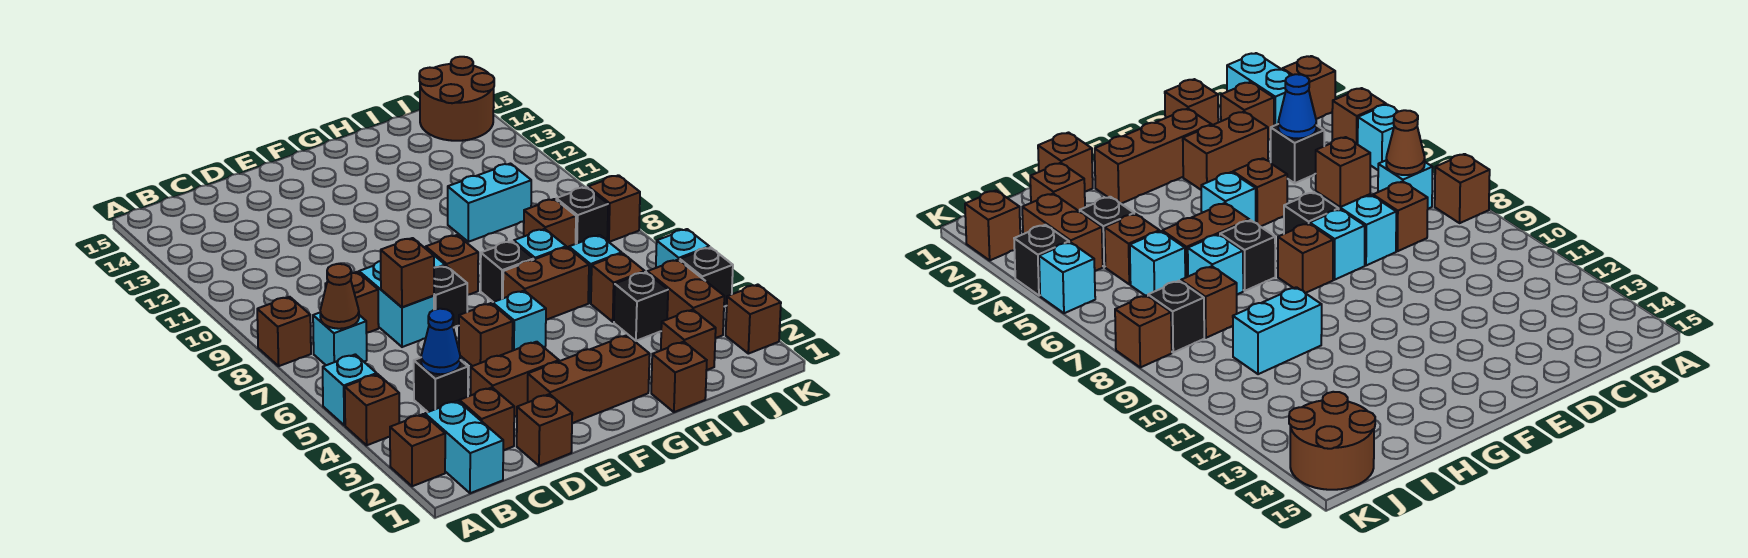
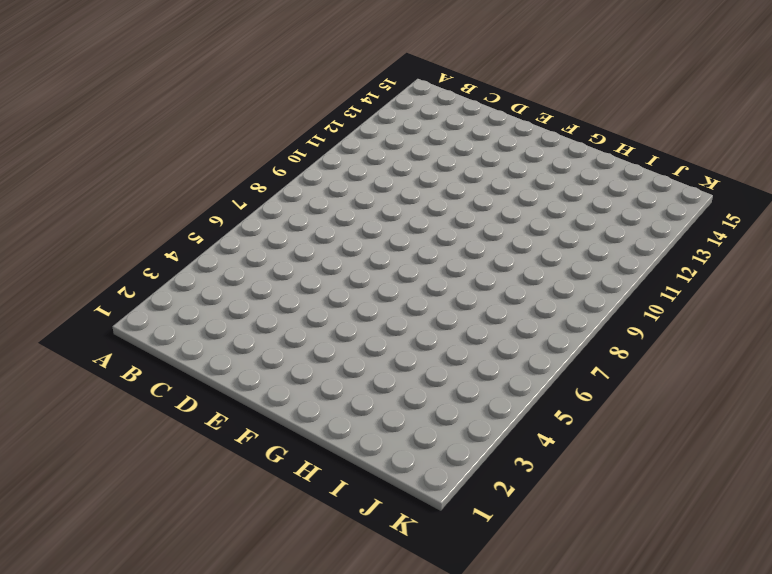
none -> brown 1x1 brick [390,414,445,486]
none -> brown 1x1 brick [345,374,399,445]
none -> cyan 1x1 brick [323,354,377,425]
none -> brown 1x1 brick [257,297,311,366]

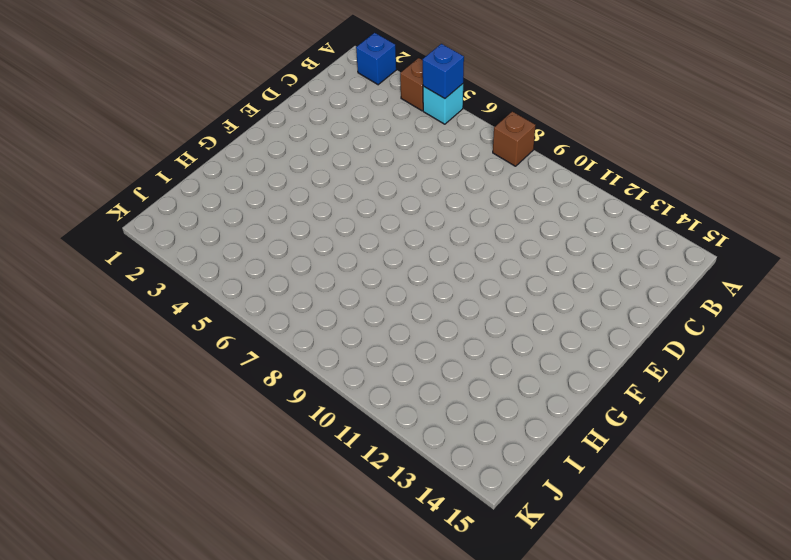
blue 1x1 brick [356,33,396,85] -> brown 1x1 brick [390,414,445,486]
blue 1x1 brick [423,44,464,99] -> none
none -> cyan 1x2 brick [425,401,503,493]
none -> cyan 1x1 brick [313,313,367,365]
none -> brown 1x1 brick [459,388,514,450]
none -> black 1x1 brick [414,358,468,412]

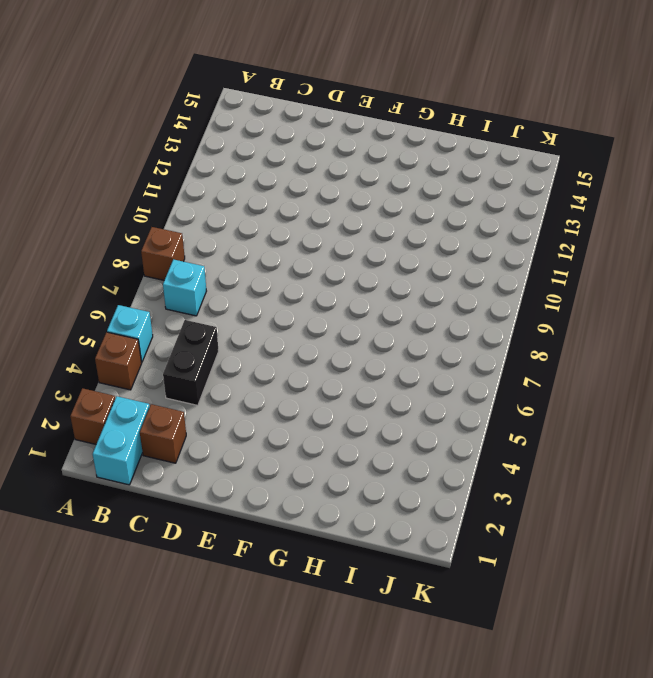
black 1x2 brick [163,320,219,405] -> black 1x1 brick [414,358,468,412]
none -> brown 1x1 brick [325,272,379,333]
none -> brown 1x1 brick [517,394,572,466]
none -> brown 1x2 brick [471,342,559,417]
none -> cyan 1x2 brick [359,261,434,347]

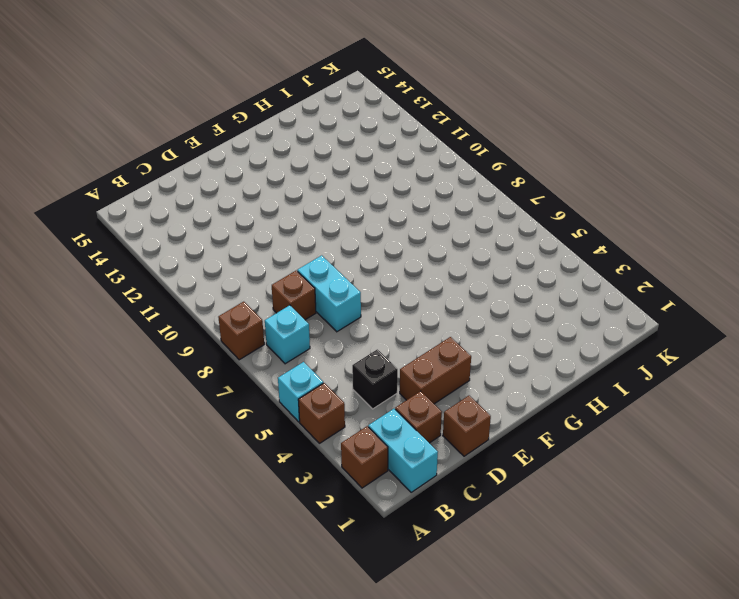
none -> brown 1x3 brick [528,335,650,423]
none -> brown 1x1 brick [459,303,513,366]
none -> black 1x1 brick [434,266,467,328]
none -> cyan 1x1 brick [1310,209,1365,280]

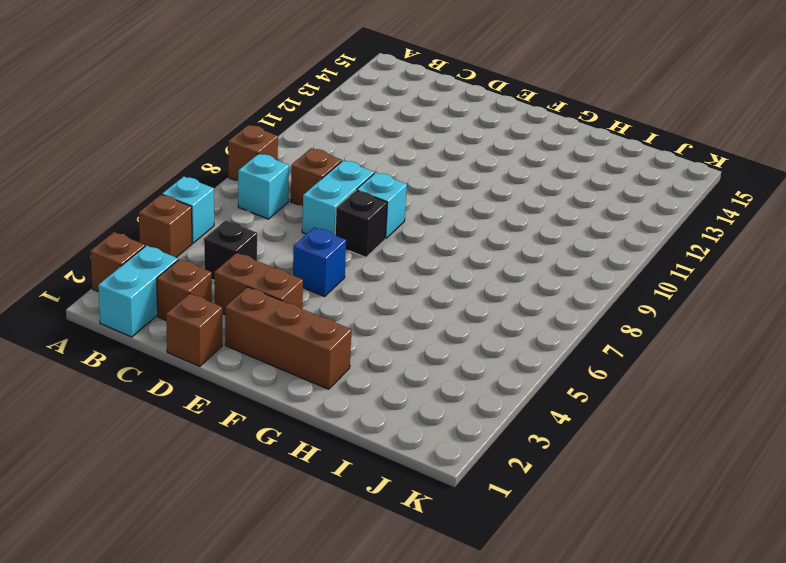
blue 1x1 brick [293,227,346,296] -> brown 1x1 brick [459,303,513,366]
none -> cyan 1x1 brick [493,291,546,351]
none -> brown 1x1 brick [426,235,478,295]
none -> brown 1x2 brick [503,247,589,320]
none -> black 1x1 brick [481,241,534,302]

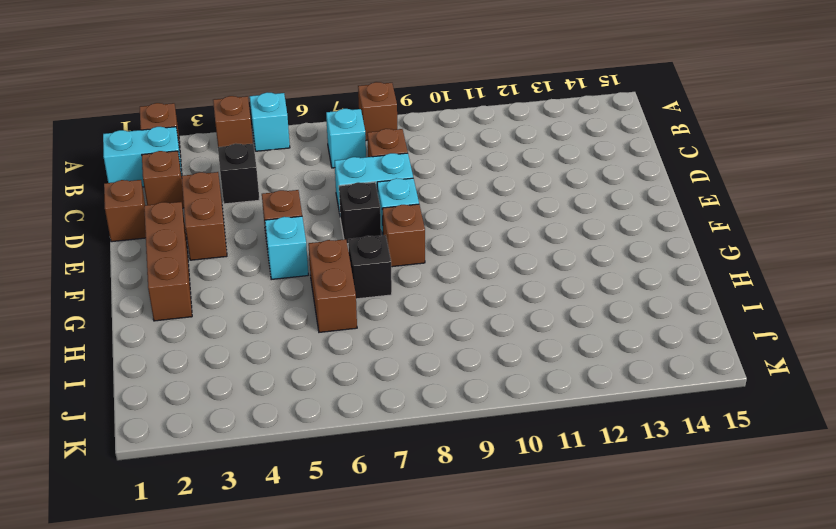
none -> brown 1x1 brick [651,342,707,412]
none -> cyan 1x1 brick [514,229,566,259]
none -> cyan 1x2 brick [448,164,531,242]
none -> brown 1x1 brick [661,310,716,370]

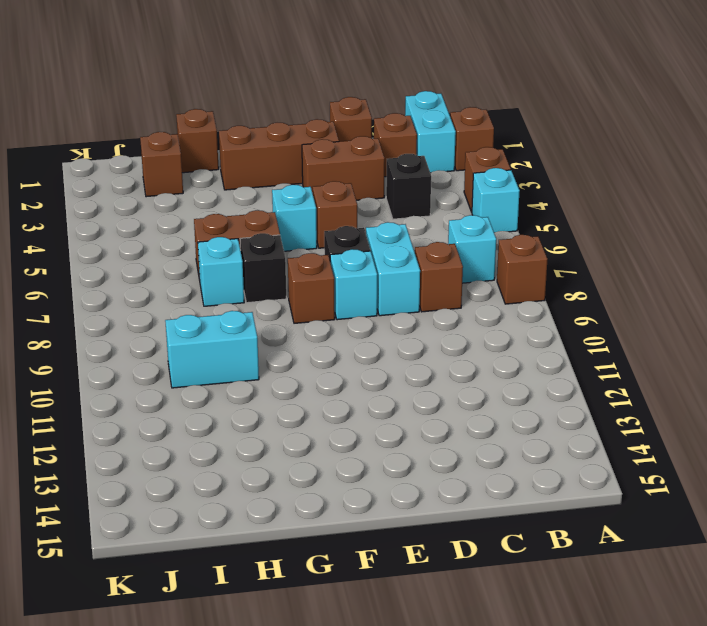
none -> black 1x1 brick [614,272,668,341]
none -> brown 1x1 brick [591,253,645,322]
none -> cyan 1x1 brick [569,235,622,303]
none -> brown 1x1 brick [524,199,576,248]

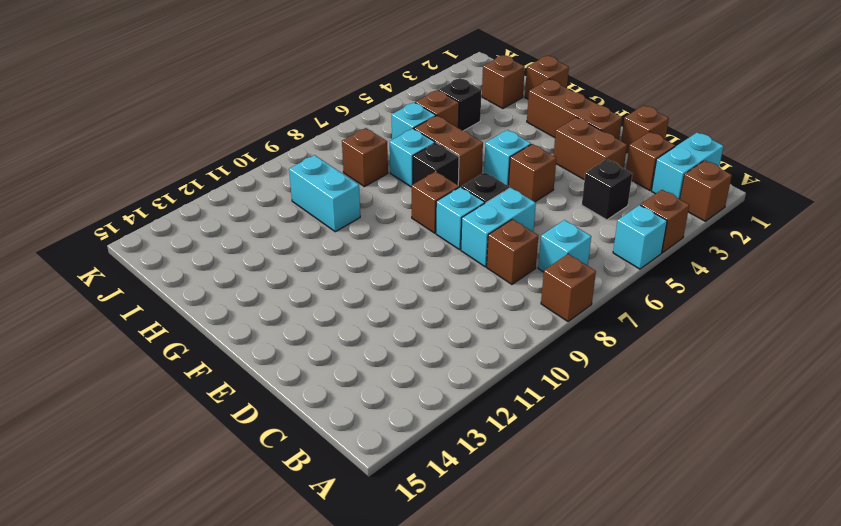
none -> brown 1x2 brick [647,260,724,338]
none -> black 1x1 brick [556,187,608,244]
none -> brown 2x2 round brick [419,57,494,141]
none -> brown 1x1 brick [726,285,781,354]

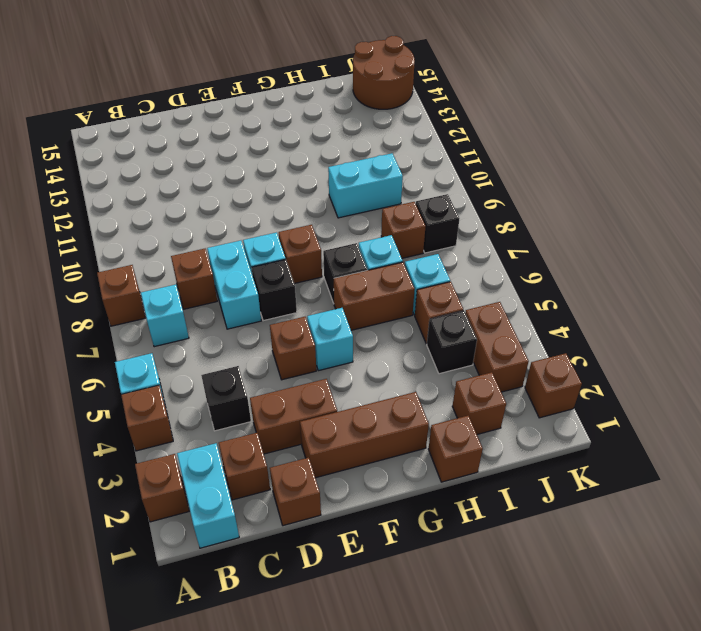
none -> black 1x1 brick [680,247,733,307]
none -> cyan 1x1 brick [656,229,709,268]
none -> brown 1x1 brick [588,175,640,242]
none -> brown 1x1 cone [320,264,359,329]

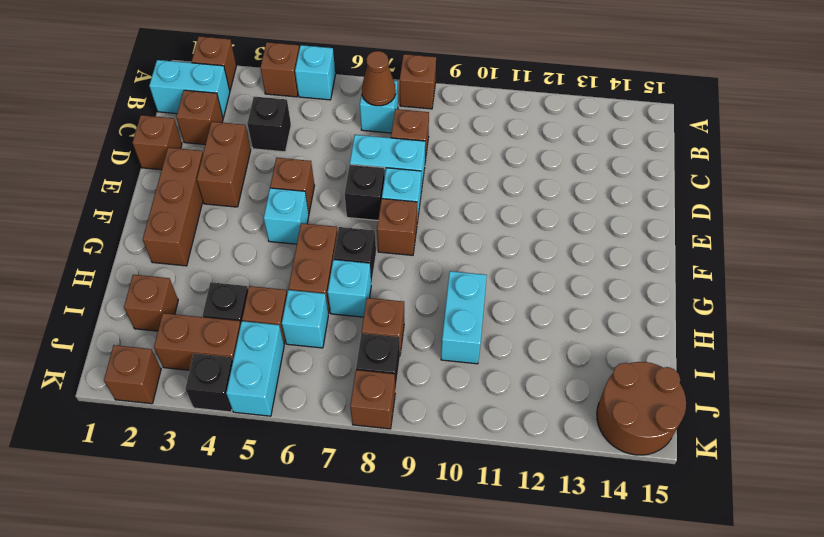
cyan 1x2 brick [226,321,284,416] -> cyan 1x1 brick [656,229,709,268]
none -> brown 1x1 brick [651,342,707,412]
none -> blue 1x1 cone [421,309,460,374]
none -> brown 1x1 brick [381,238,434,307]

